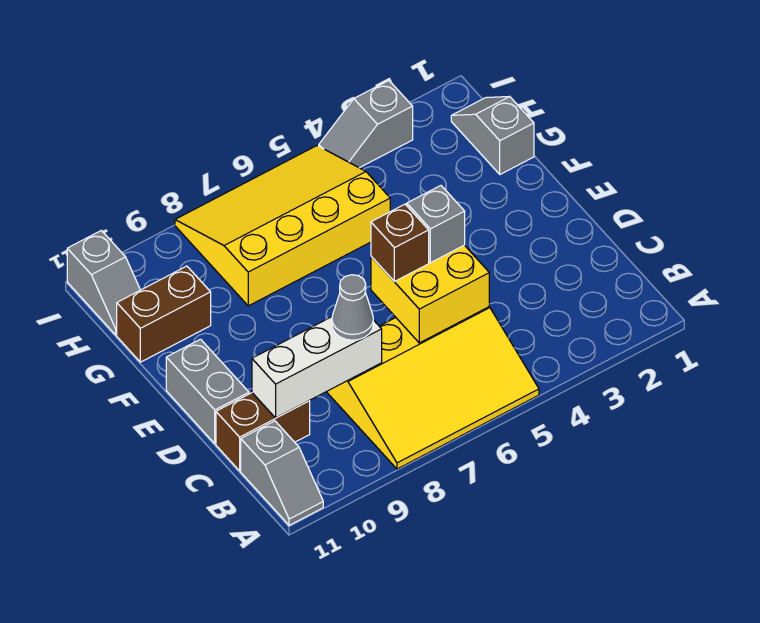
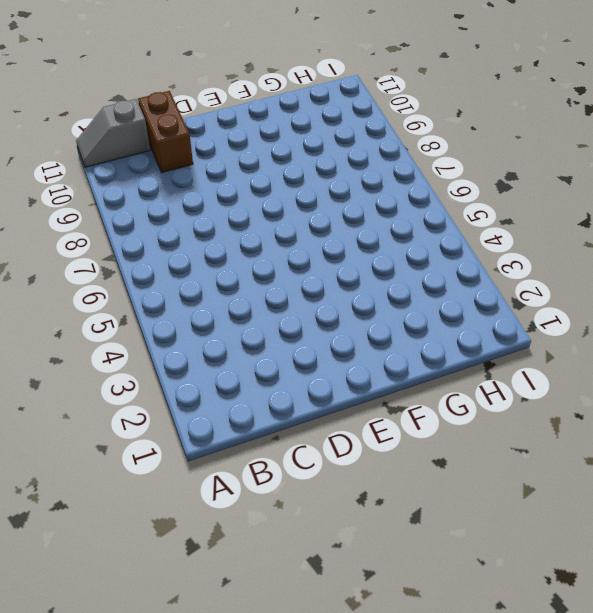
none -> yellow 3x4 slope [327,307,539,469]
none -> grey 1x2 brick [166,339,249,444]
none -> grey 1x2 slope [451,96,534,174]

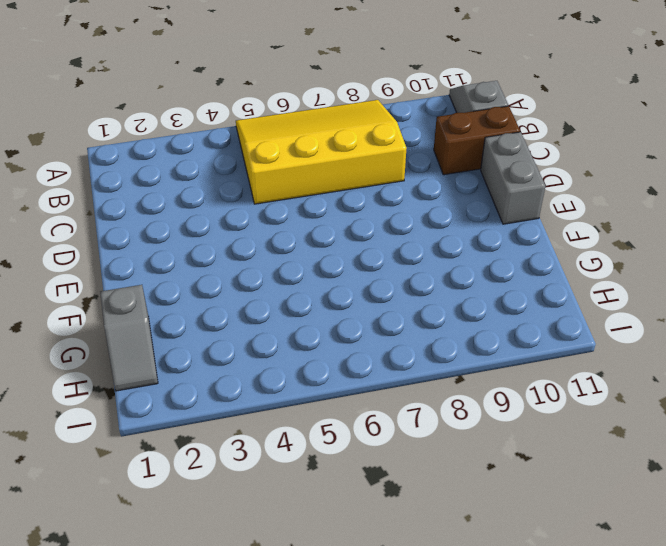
none -> yellow 3x4 slope [175,146,390,306]
none -> brown 1x2 brick [117,266,211,362]
none -> grey 1x2 slope [67,230,140,335]

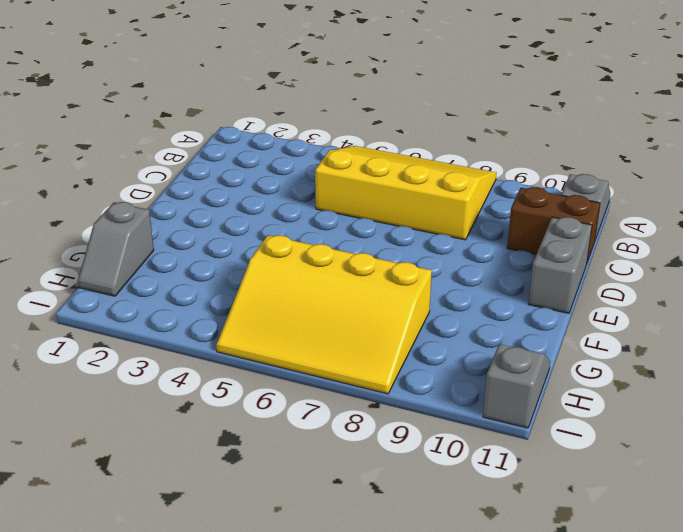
none -> brown 1x2 brick [117,266,211,362]
none -> grey 1x2 slope [319,80,413,168]
none -> yellow 2x2 brick [371,245,489,343]

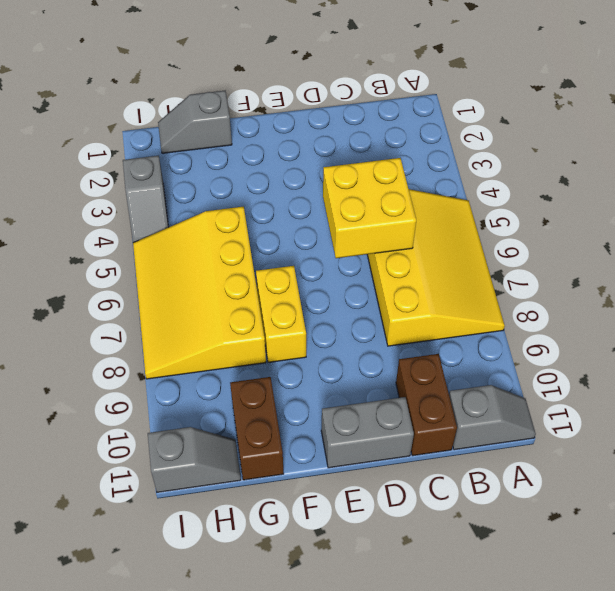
yellow 1x2 brick [256,266,306,362] -> none
none -> white 1x3 brick [252,317,382,418]
none -> grey 1x1 cone [332,275,373,340]
none -> grey 1x1 brick [407,186,465,263]

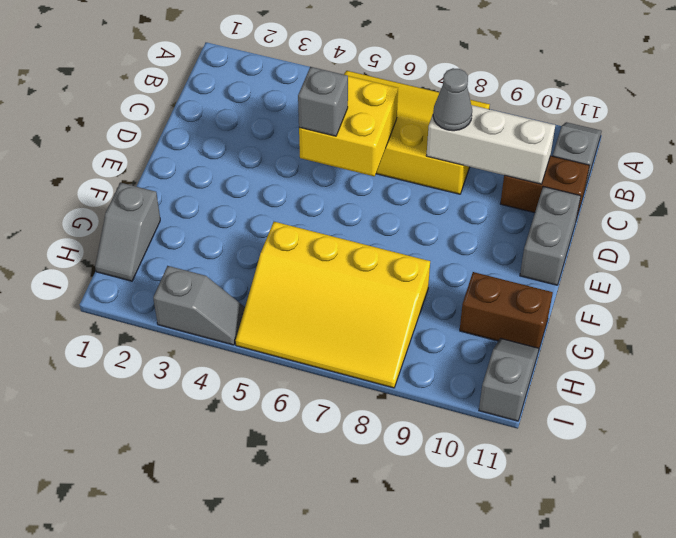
none -> brown 1x1 brick [371,204,429,281]

